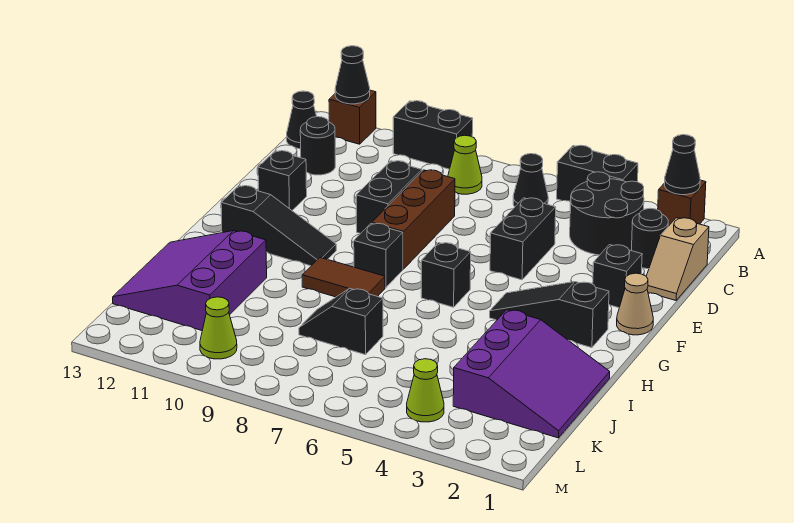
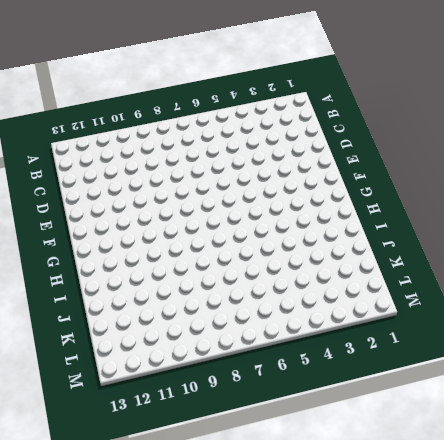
none -> brown 1x1 brick [658,180,706,226]
none -> black 1x2 brick [557,145,638,201]
none -> black 1x2 brick [393,101,473,169]

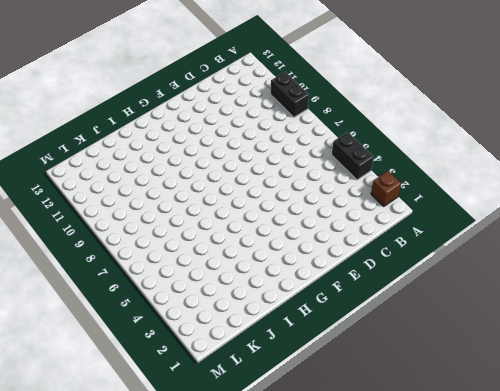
none -> brown 1x1 brick [329,90,376,144]
none -> black 2x2 round brick [570,172,644,255]
none -> black 1x1 cone [513,154,548,207]

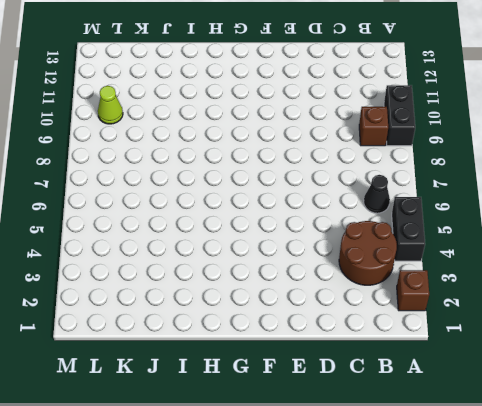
brown 2x2 round brick [339,221,397,285] -> black 2x2 round brick [570,172,644,255]
brown 1x1 brick [359,107,388,146] -> brown 1x1 brick moved to [329,90,376,144]
none -> lime 1x1 cone [448,135,482,194]
none -> black 1x1 cone [287,91,317,149]
none -> tan 1x2 slope [646,218,709,300]

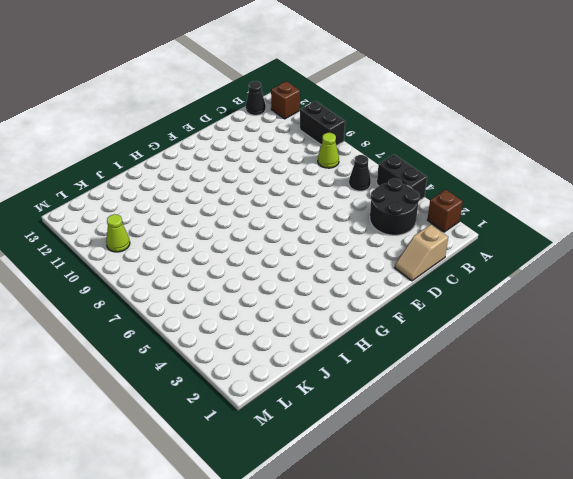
none -> black 1x1 round brick [631,208,668,269]
none -> black 1x1 round brick [300,117,335,175]
none -> black 1x2 brick [490,198,556,280]

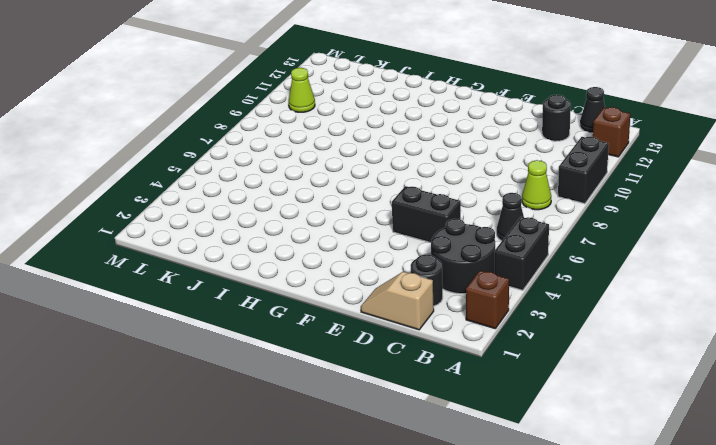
none -> brown 1x3 brick [372,170,455,269]
none -> black 1x2 brick [356,161,422,234]
none -> black 1x1 brick [593,245,642,308]

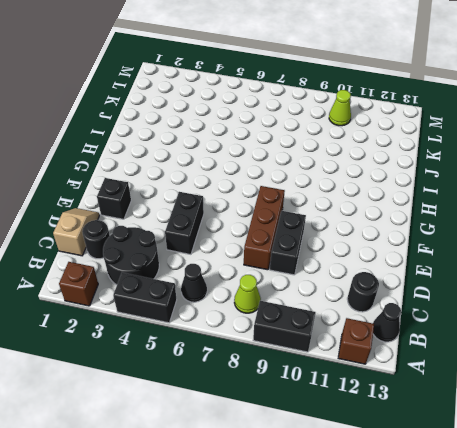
none -> black 1x1 brick [258,151,307,210]
none -> tan 1x1 cone [617,273,653,335]
none -> black 1x3 slope [490,282,609,348]

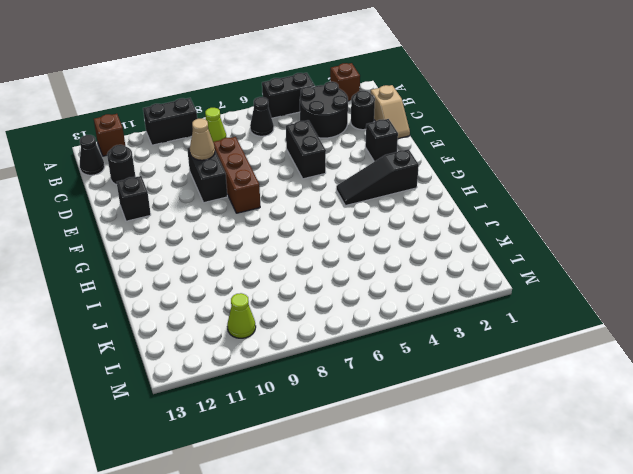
tan 1x1 cone [190,119,215,160] -> tan 1x1 cone moved to [617,273,653,335]
none -> black 1x1 brick [421,243,471,307]
none -> black 1x1 brick [354,223,403,288]
none -> black 1x3 slope [221,186,336,266]

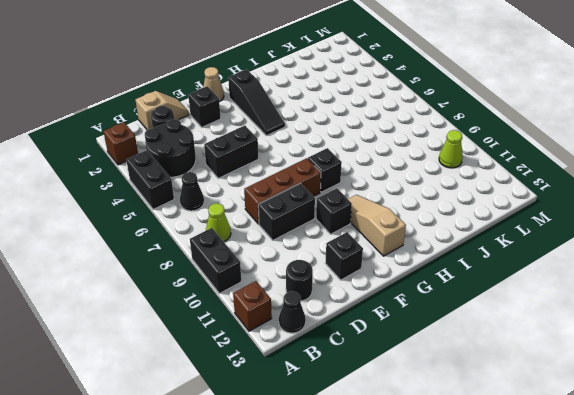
black 1x1 brick [316,188,352,234] -> black 1x1 brick moved to [421,243,471,307]
tan 1x3 slope [348,195,406,256] -> black 1x3 slope [221,186,336,266]
none -> brown 1x2 tile [302,258,385,297]
none -> purple 3x3 slope [453,310,610,438]
none -> purple 3x3 slope [113,231,267,330]

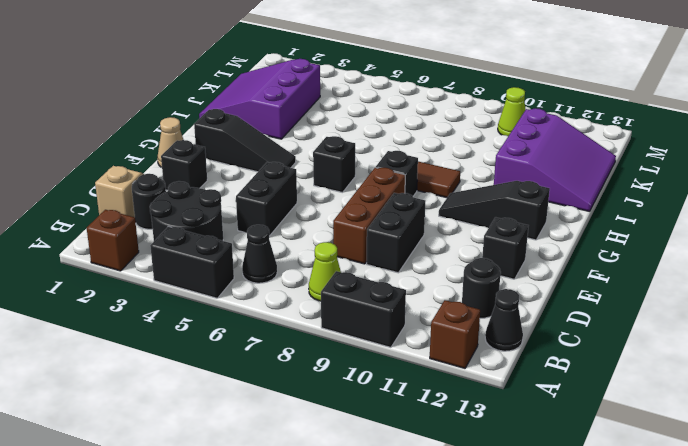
none -> black 1x2 slope [299,288,383,355]
none -> lime 1x1 cone [407,359,444,422]
none -> black 1x1 cone [665,135,700,195]

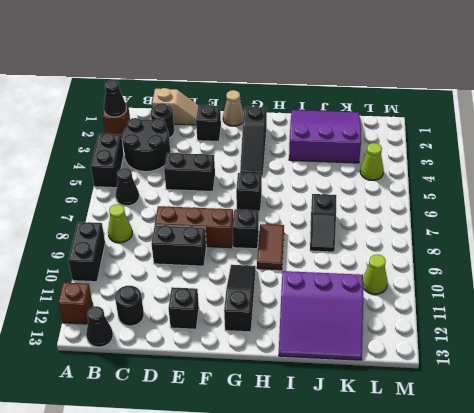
none -> black 1x1 cone [335,46,370,104]

